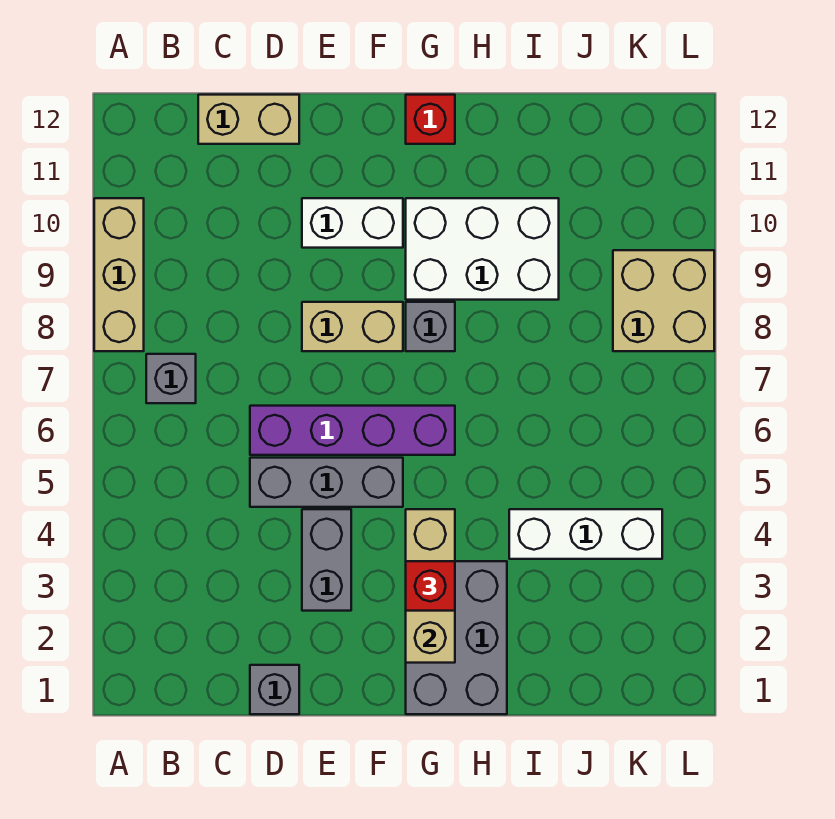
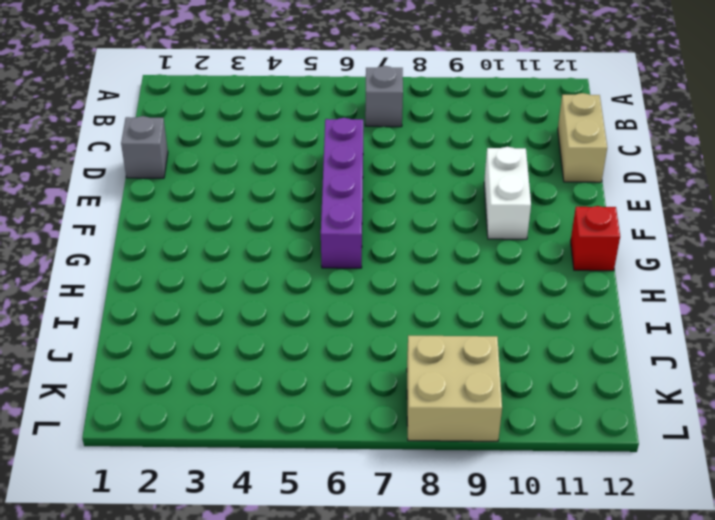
none -> tan 1x3 brick [94,198,144,351]
none -> grey 1x3 brick [250,458,403,507]
none -> grey 1x2 brick [302,509,351,611]

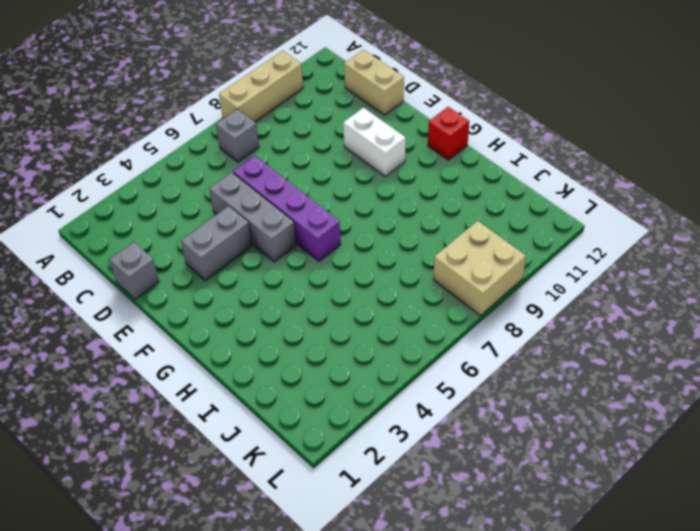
none -> tan 1x2 brick [302,302,403,351]
none -> grey 2x3 brick [406,561,507,714]
none -> grey 1x1 brick [406,302,455,351]

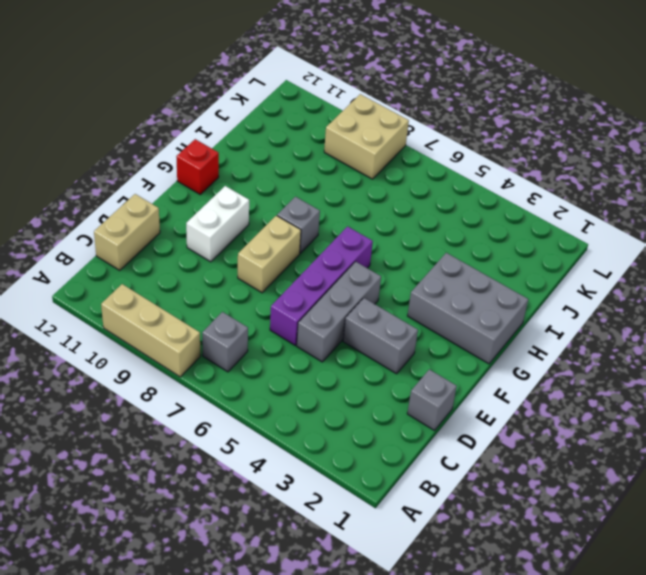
none -> white 2x3 brick [406,198,559,300]
none -> white 1x3 brick [509,509,662,559]
none -> tan 1x3 brick [406,509,455,663]

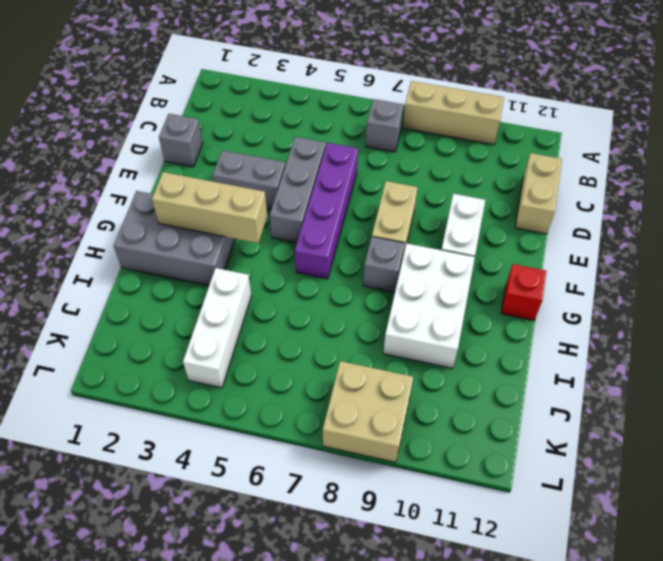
none -> red 1x1 brick [406,561,455,611]

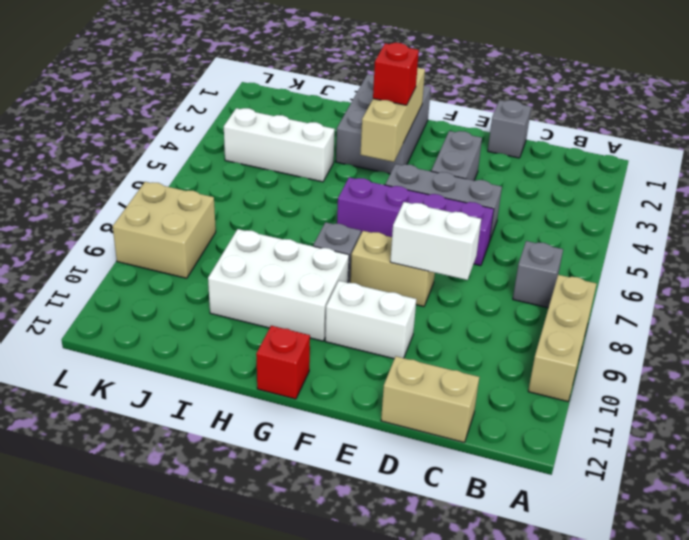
white 1x2 brick [390,202,481,280] -> none

